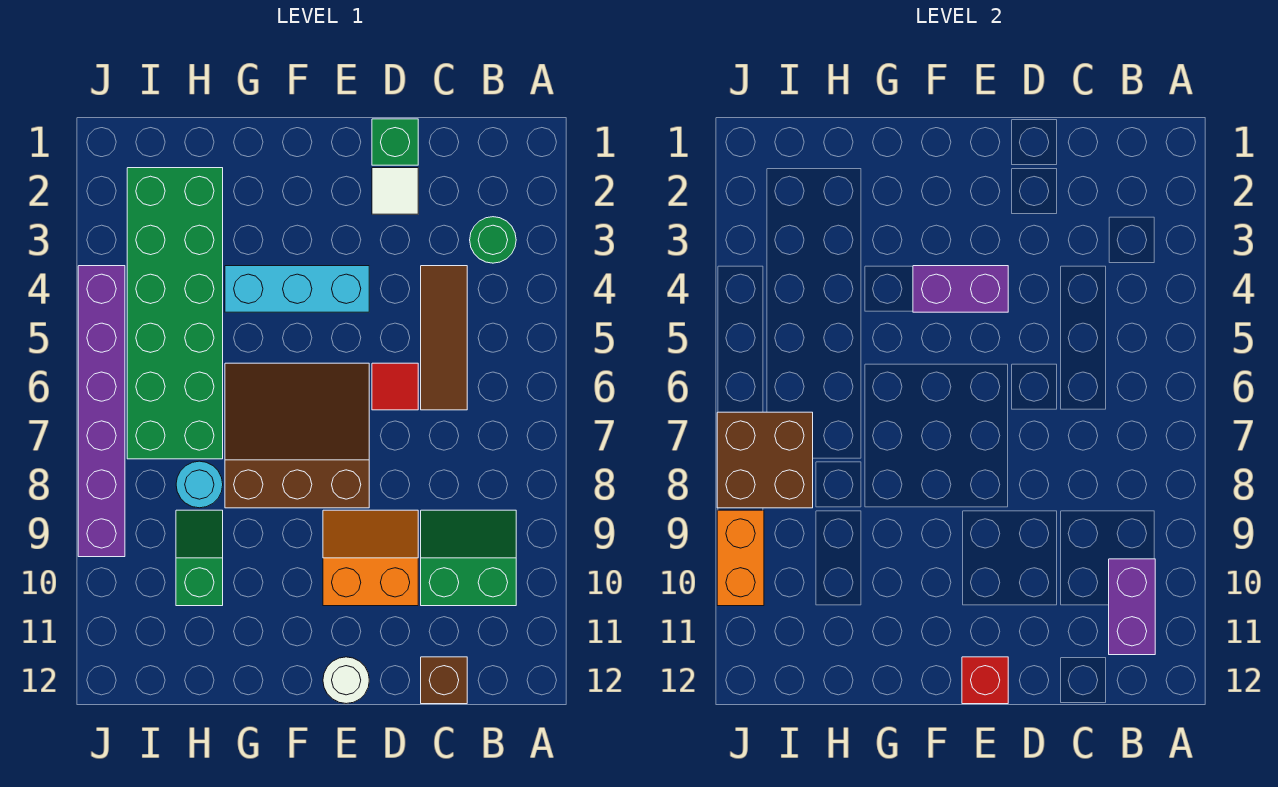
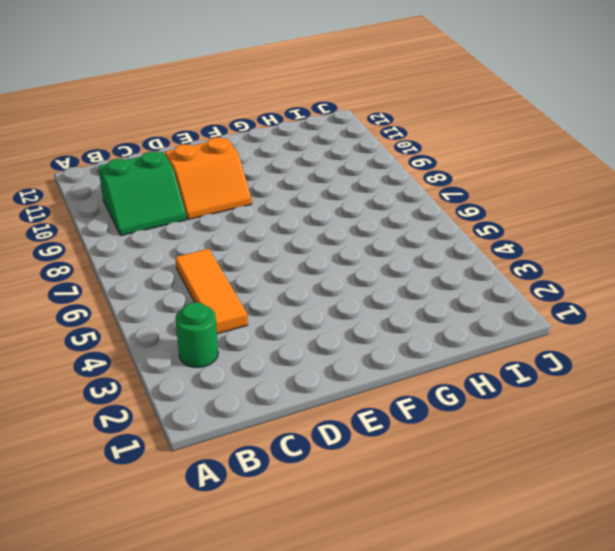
orange 1x3 tile [175,249,248,334] -> brown 1x3 tile [421,266,467,410]
none -> brown 1x1 brick [421,657,467,704]
none -> green 1x1 brick [372,119,418,165]
none -> white 1x1 tile [372,168,418,214]

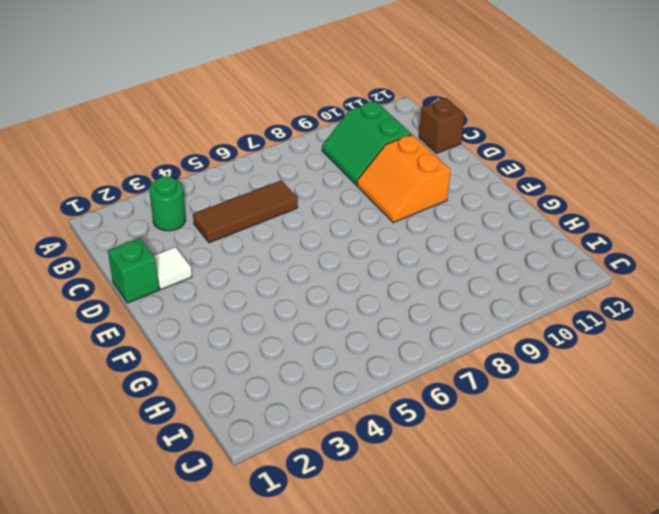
none -> red 1x1 tile [372,363,418,410]
none -> cyan 1x3 brick [225,266,369,312]
none -> brown 3x3 slope [225,363,369,508]

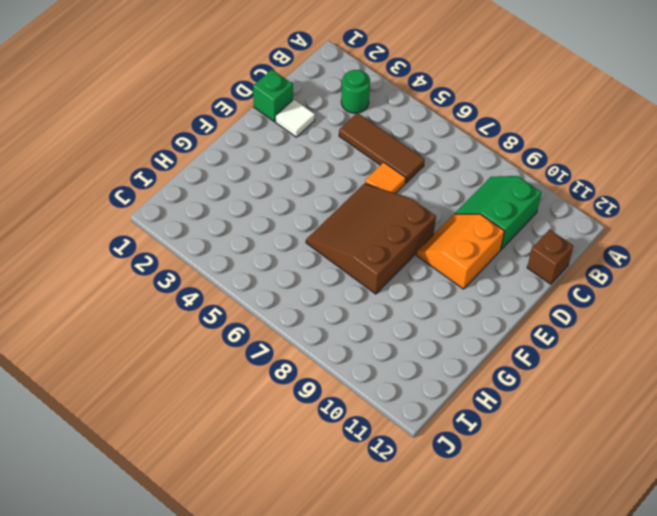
orange 1x1 tile [365,162,406,194] -> red 1x1 tile [372,363,418,410]
none -> cyan 1x3 brick [225,266,369,312]
none -> white 1x1 round brick [323,657,369,704]
none -> green 2x6 brick [127,168,223,459]

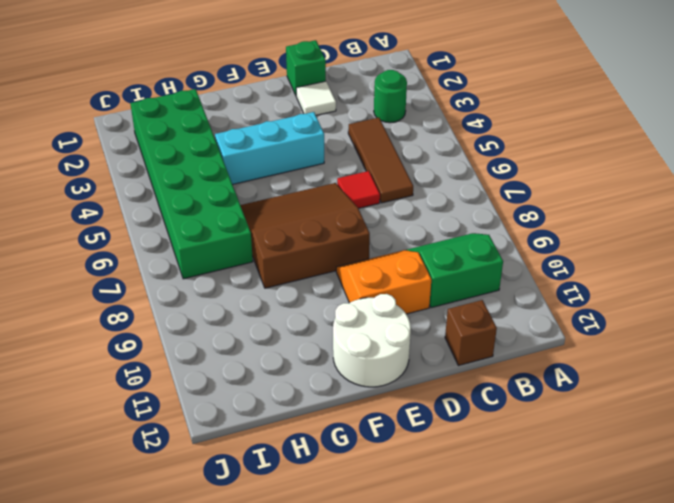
white 2x2 round brick [333,294,411,387] -> white 1x1 round brick [323,657,369,704]
none -> cyan 1x1 round brick [176,461,223,508]
none -> green 1x2 slope [176,510,223,606]
none -> purple 1x6 brick [78,266,125,557]

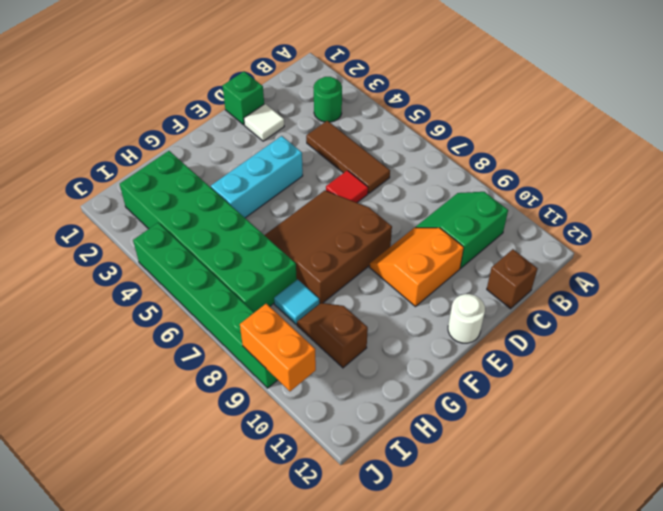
cyan 1x1 tile [274,279,319,324] -> cyan 1x1 round brick [176,461,223,508]
brown 1x2 slope [297,303,368,368] -> green 1x2 slope [176,510,223,606]
green 1x6 brick [133,223,277,388] -> purple 1x6 brick [78,266,125,557]
none -> purple 1x2 brick [1109,559,1155,655]
none -> purple 1x2 brick [913,266,1008,312]
none -> red 1x1 brick [962,657,1008,704]

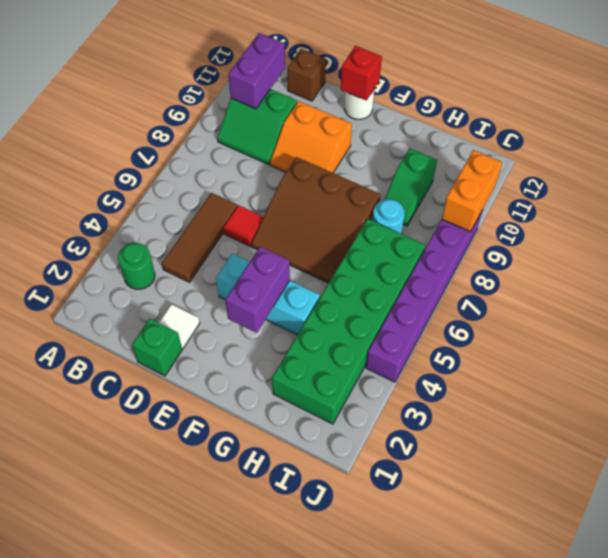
purple 1x2 brick [225,247,290,333] -> purple 1x2 brick turned to [913,266,1008,312]
none -> brown 2x2 brick [717,412,813,508]

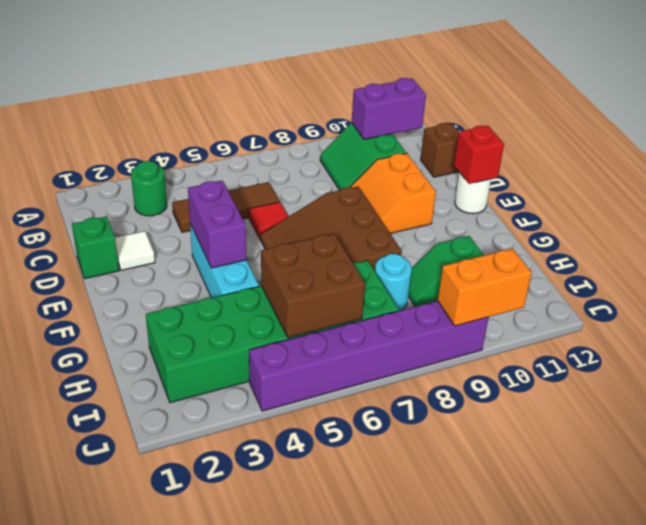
brown 2x2 brick [261,234,365,338] -> brown 2x2 brick moved to [717,412,813,508]

